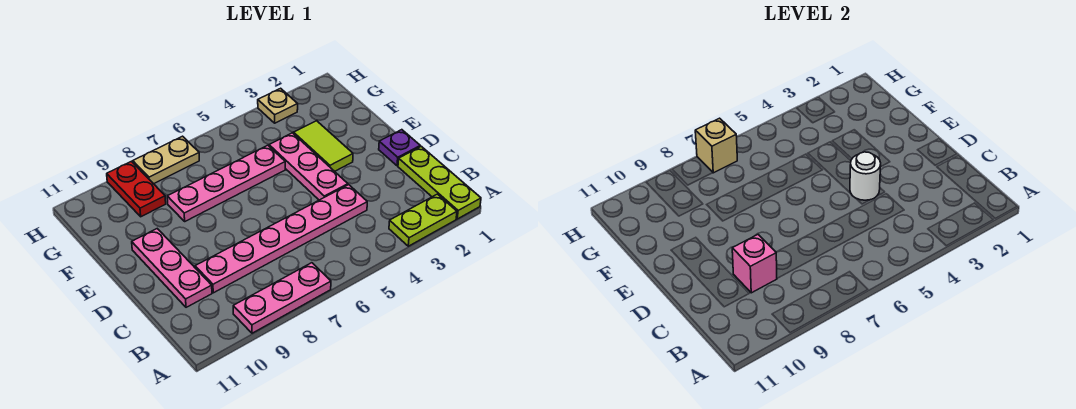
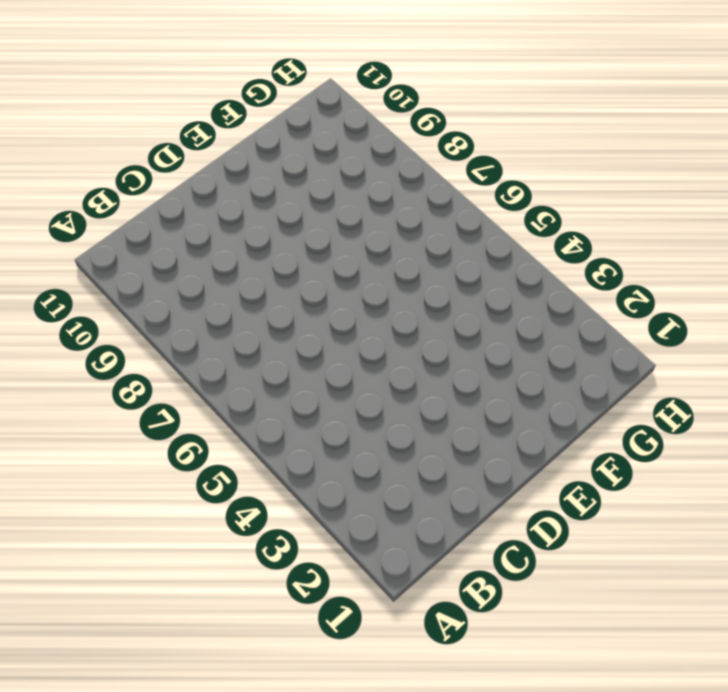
none -> lime 1x3 plate [398,146,481,219]
none -> lime 1x2 plate [389,194,457,246]
none -> pink 1x3 plate [233,263,331,333]

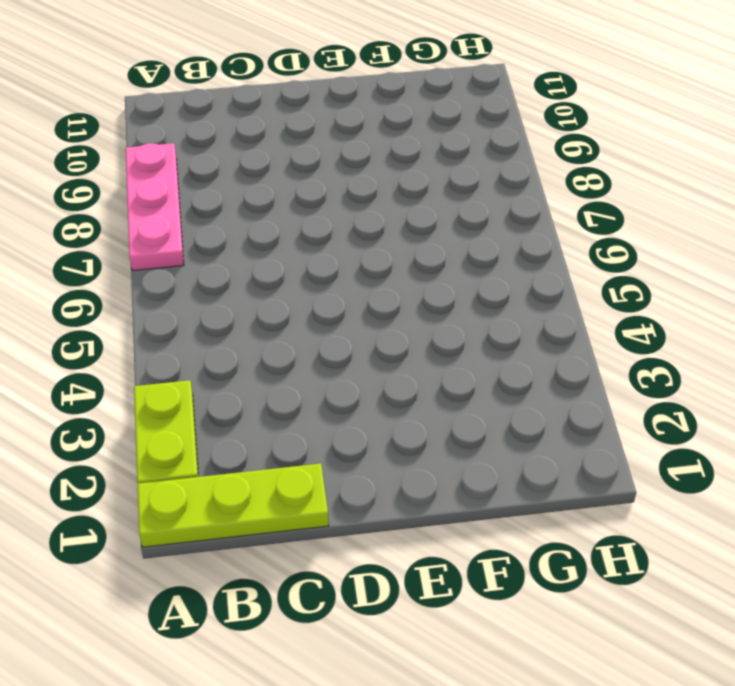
none -> pink 1x6 plate [195,185,367,293]
none -> pink 1x3 plate [132,229,212,307]
none -> purple 1x1 plate [379,130,420,166]

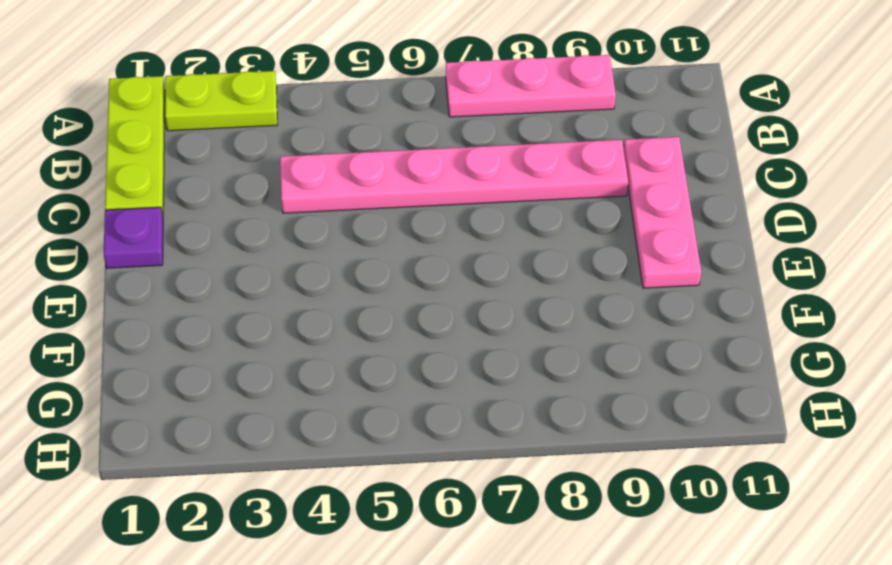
none -> pink 1x3 plate [269,133,348,200]
none -> lime 1x2 tile [294,121,353,171]
none -> pink 1x4 plate [167,145,285,221]

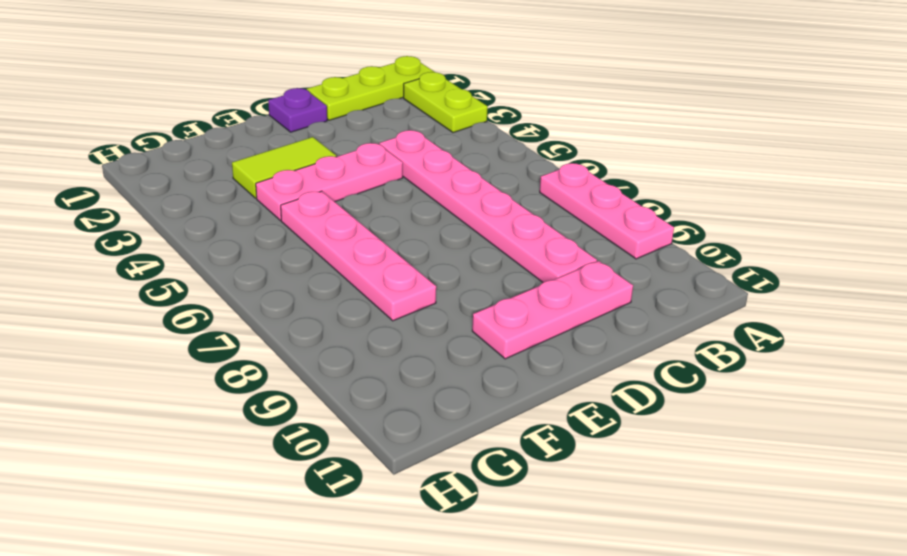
none -> red 1x2 plate [107,161,166,217]
none -> tan 1x1 plate [258,88,298,123]
none -> tan 1x2 plate [133,136,199,184]

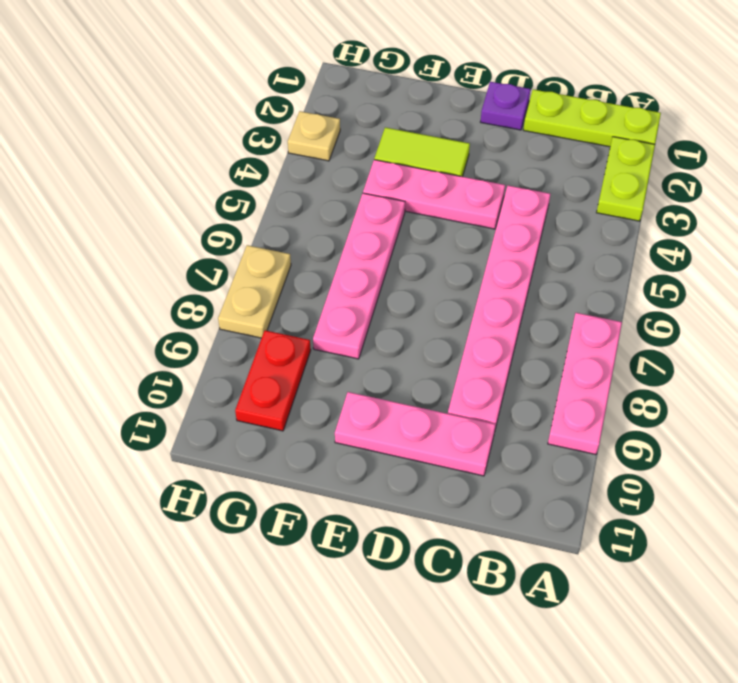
red 1x2 plate [235,330,311,431] -> red 1x2 plate turned to [107,161,166,217]
none -> pink 1x1 brick [732,235,777,293]
none -> white 1x1 round brick [850,152,881,200]
none -> tan 1x1 brick [695,118,737,173]

